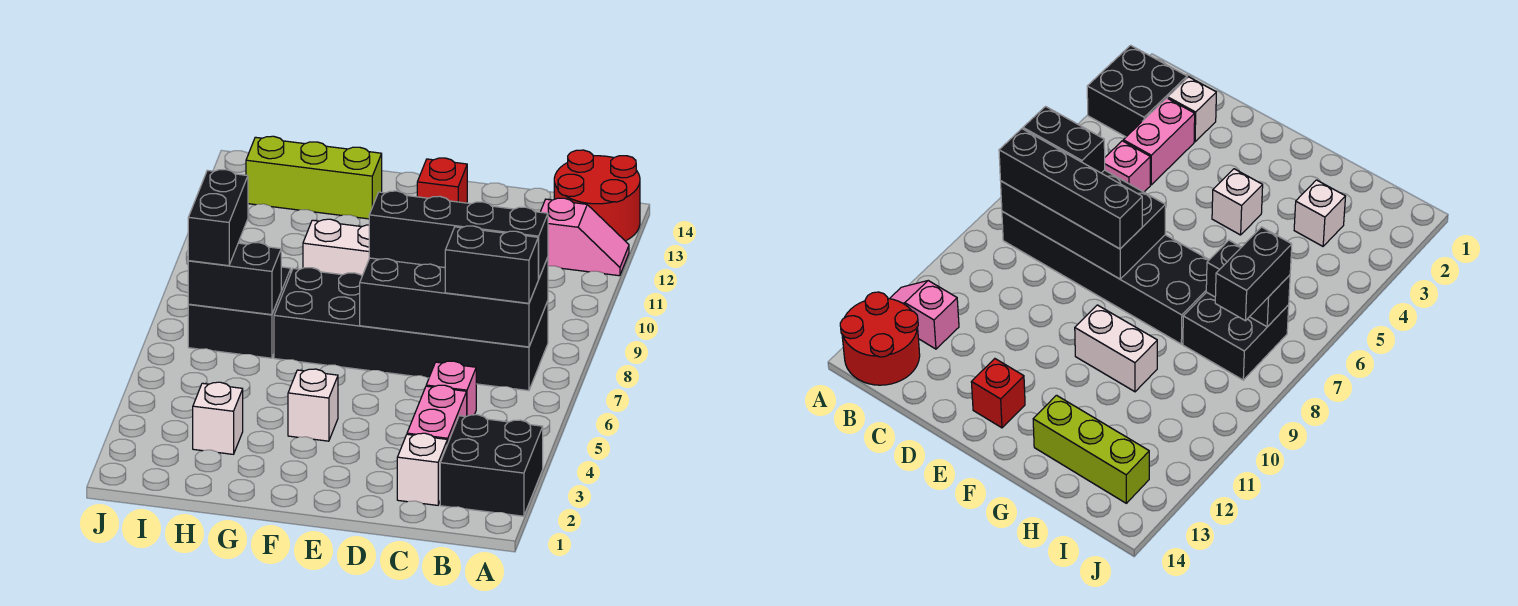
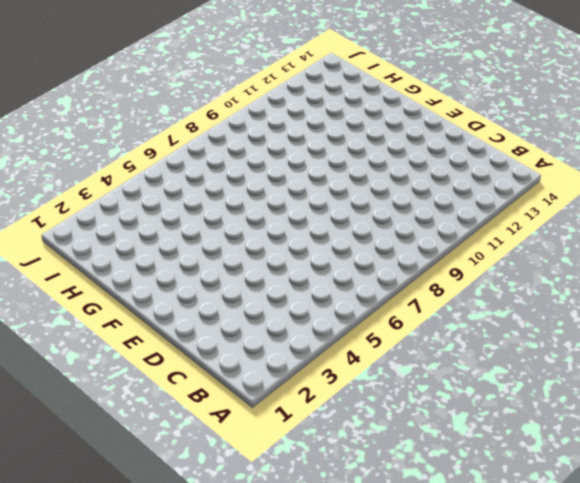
none -> black 2x2 brick [440,415,543,516]
none -> pink 1x2 slope [541,198,629,276]
none -> red 2x2 round brick [554,150,640,241]

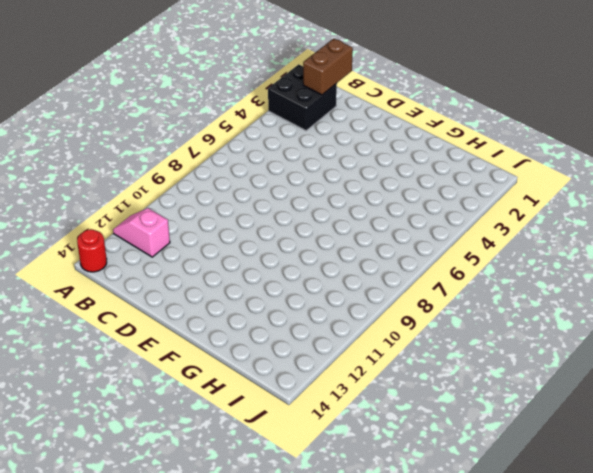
red 1x1 round brick [77,229,107,272] -> red 2x2 round brick [554,150,640,241]
brown 1x2 brick [303,38,353,95] -> none
none -> black 2x6 brick [274,268,548,391]
none -> white 1x1 brick [397,433,447,505]
none -> pink 1x2 brick [407,385,467,444]

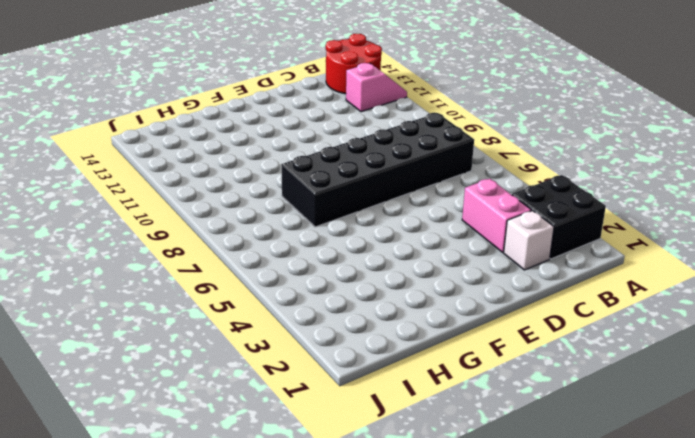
none -> pink 1x1 brick [426,361,476,416]
none -> red 1x1 brick [417,158,467,203]
none -> white 1x1 brick [288,369,338,441]

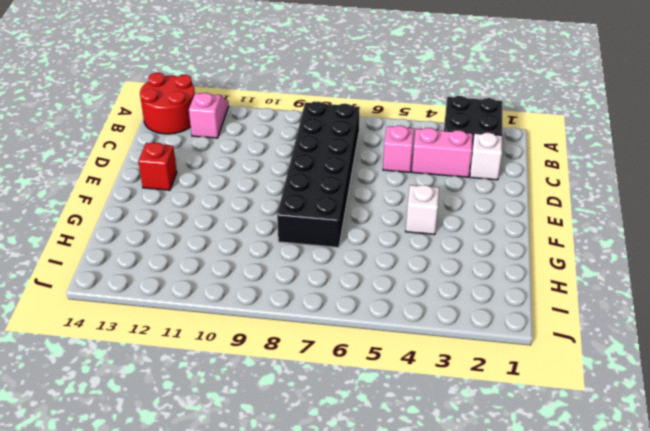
none -> white 1x2 brick [303,219,369,276]
none -> lime 1x3 brick [246,136,382,219]
none -> white 1x1 brick [193,382,243,454]

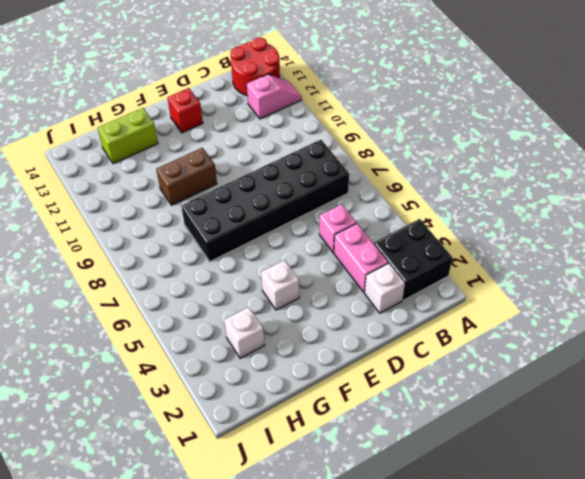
brown 1x2 brick [156,148,217,205] -> white 1x2 brick [303,219,369,276]
lime 1x2 brick [98,108,158,164] -> lime 1x3 brick [246,136,382,219]
none -> black 2x2 brick [188,267,291,358]
none -> black 2x4 brick [360,258,548,347]
none -> black 1x2 brick [188,243,281,315]

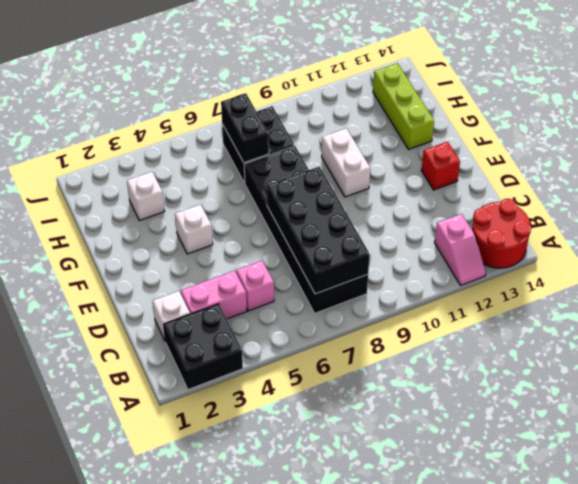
none -> black 1x2 brick [445,226,538,303]
none -> black 1x4 brick [369,191,548,279]
none -> black 1x2 brick [188,170,248,266]

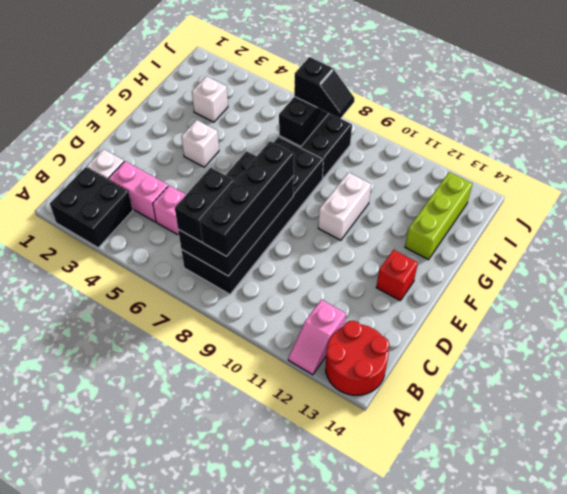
black 1x2 slope [294,57,354,119] -> black 1x2 brick [188,170,248,266]

